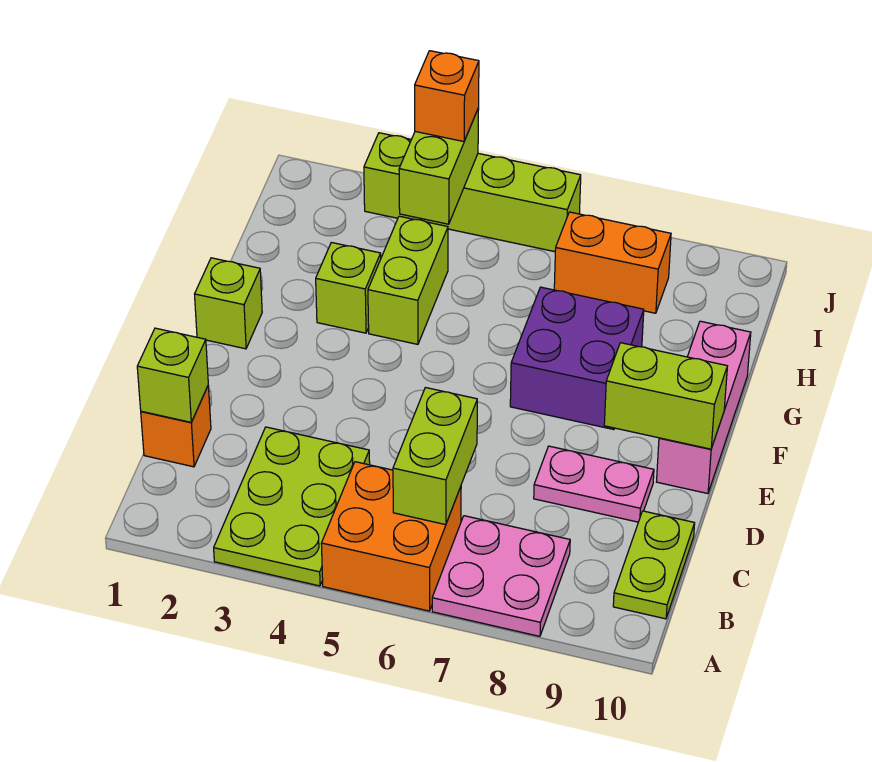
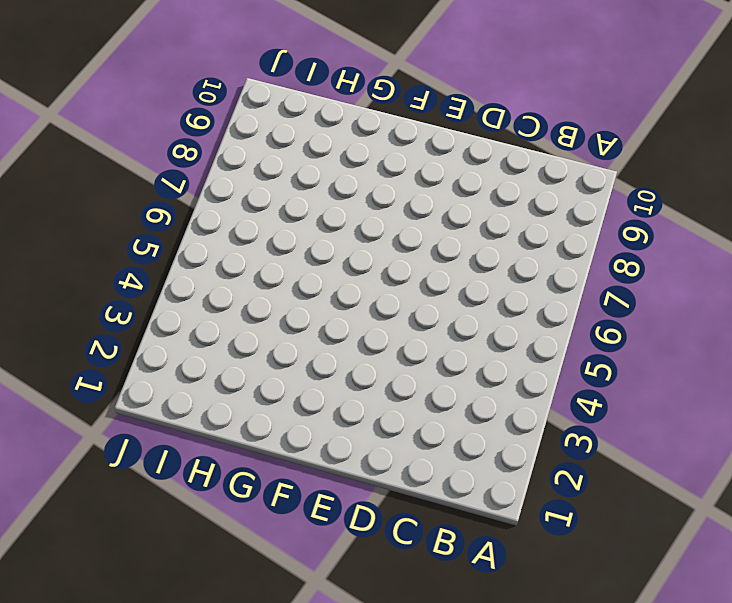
none -> lime 2x3 plate [214,427,370,586]
none -> orange 2x2 brick [321,462,461,611]
none -> pink 2x2 plate [432,516,570,636]

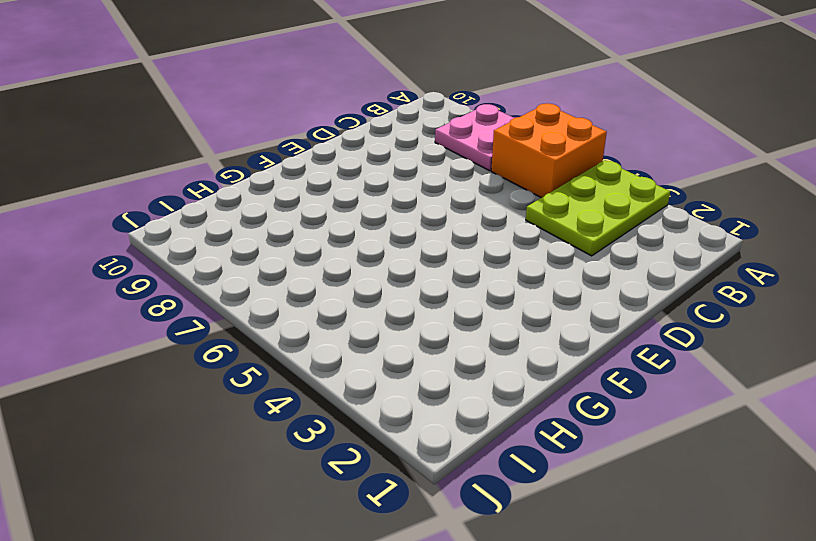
none -> lime 1x2 plate [613,511,695,619]
none -> orange 1x1 brick [141,386,211,467]
none -> pink 1x2 plate [534,446,654,522]

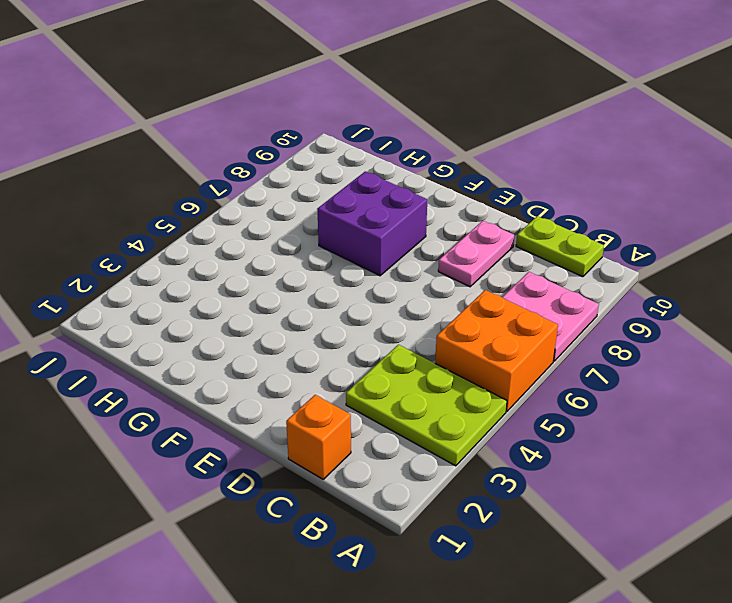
none -> pink 1x3 brick [657,321,751,494]
none -> lime 1x1 brick [195,258,262,349]
none -> lime 1x1 brick [316,242,381,333]

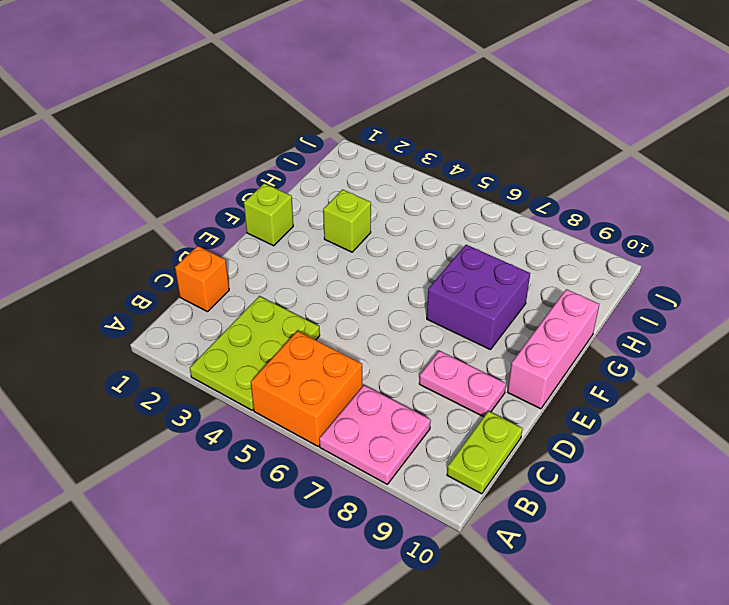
none -> lime 1x2 brick [368,216,448,344]
none -> orange 1x2 brick [554,212,671,313]
none -> lime 1x4 brick [364,133,581,252]

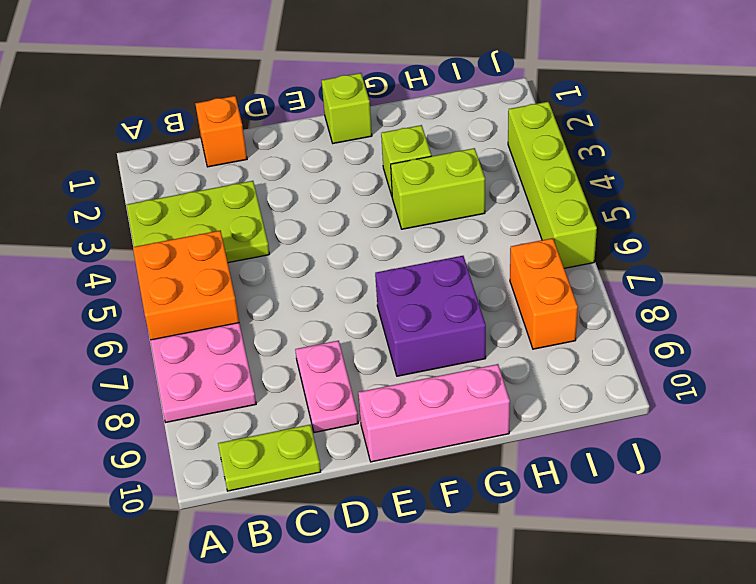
none -> lime 1x2 brick [393,388,477,525]
none -> lime 1x1 brick [137,328,208,422]
none -> lime 1x2 brick [604,343,727,449]

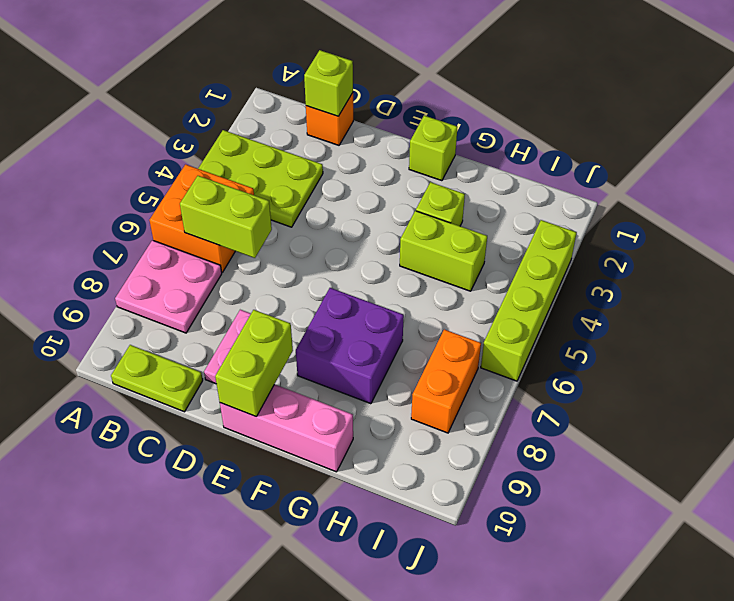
none -> lime 1x2 brick [399,108,479,224]
none -> orange 1x1 brick [415,51,479,142]

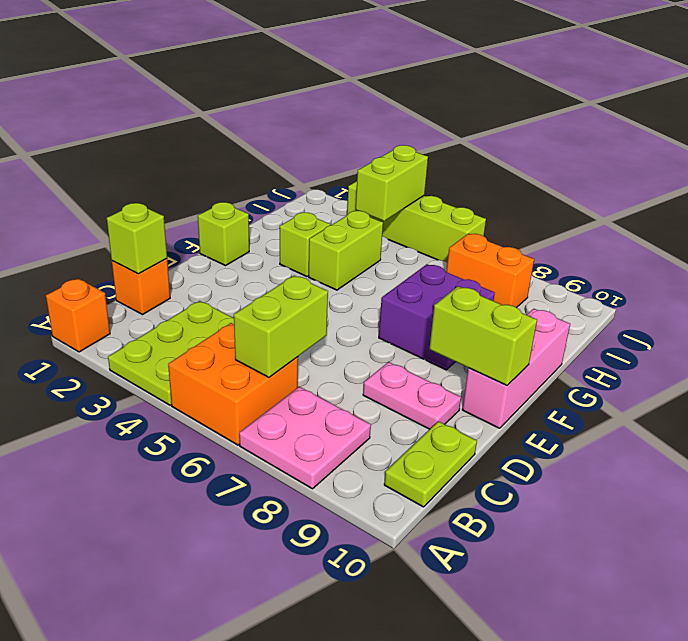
orange 1x1 brick [46,279,110,352] -> orange 1x1 brick moved to [415,51,479,142]

